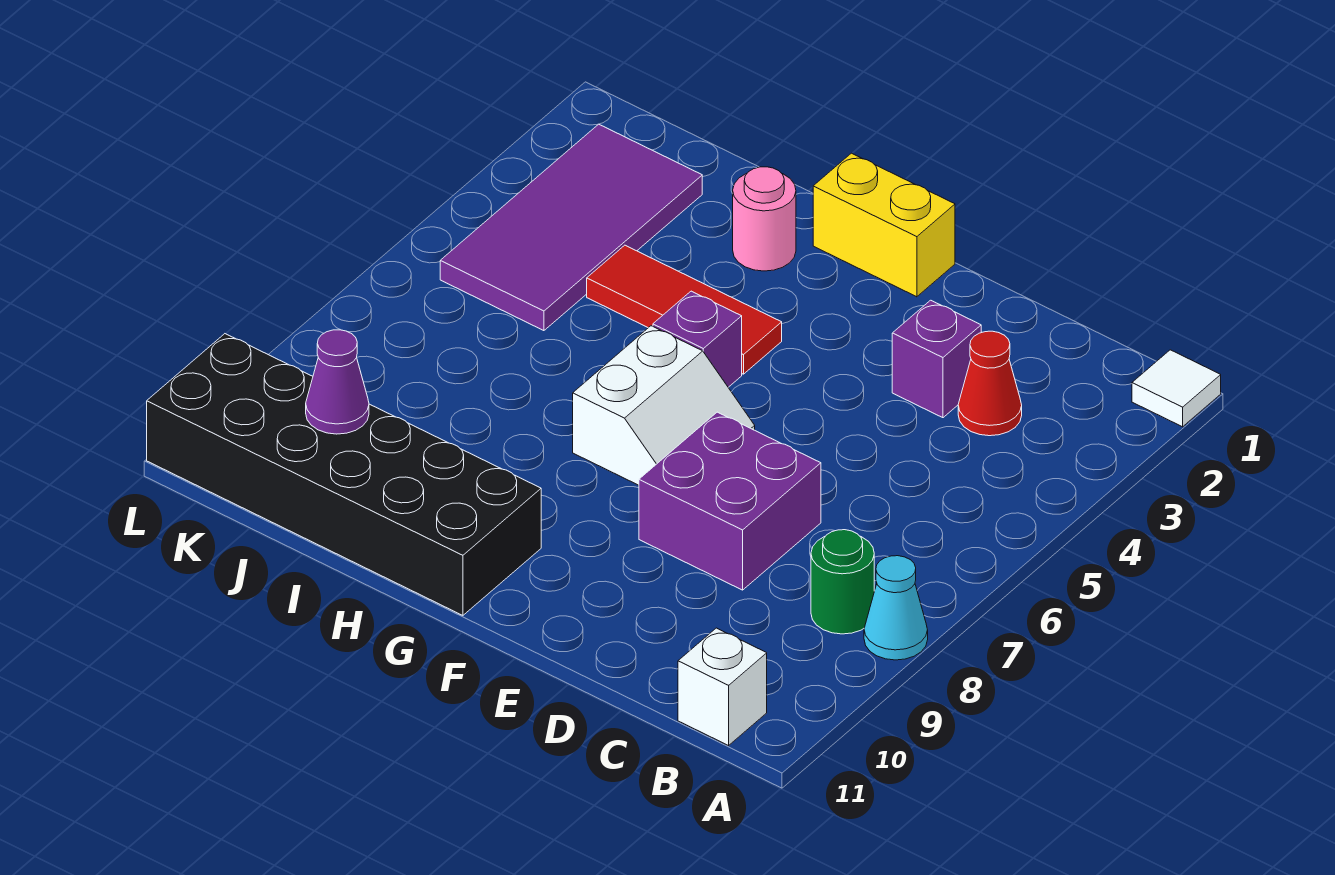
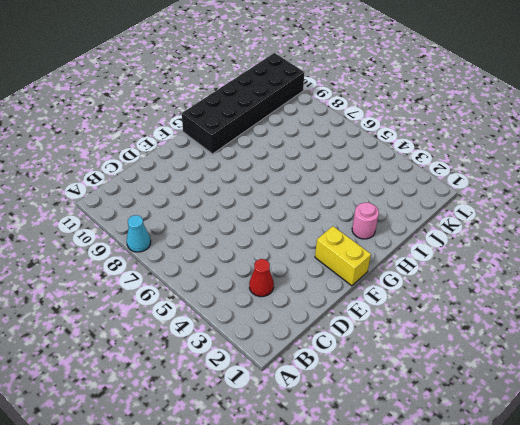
yellow 1x2 brick [315,226,371,286] -> yellow 1x2 brick turned to [813,153,955,297]
none -> white 1x1 tile [1132,350,1221,427]
none -> green 1x1 round brick [811,530,874,634]
none -> white 1x1 brick [678,628,767,745]

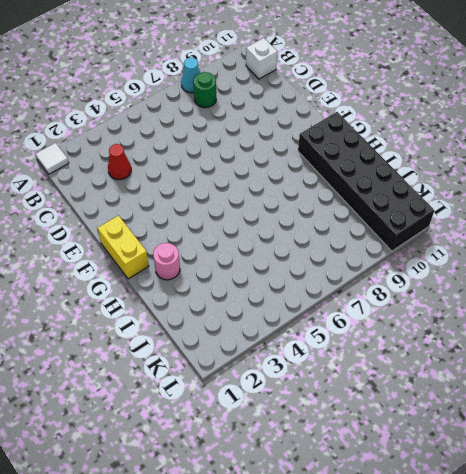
none -> purple 1x1 brick [892,300,981,418]
none -> purple 2x2 brick [639,412,821,590]
none -> white 2x2 slope [573,326,755,485]

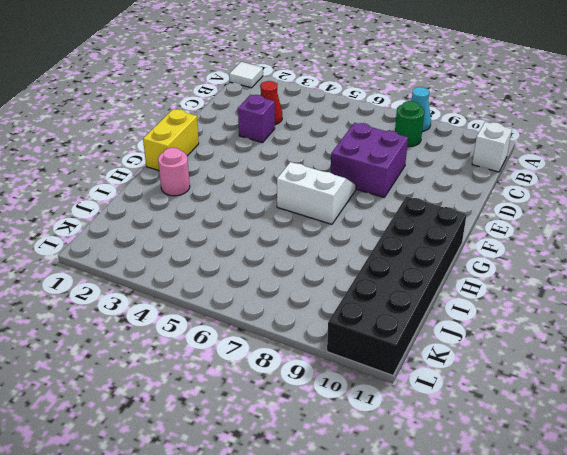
none -> red 1x3 tile [587,245,782,374]
none -> purple 1x1 brick [653,291,742,387]
none -> purple 2x4 tile [440,124,702,331]

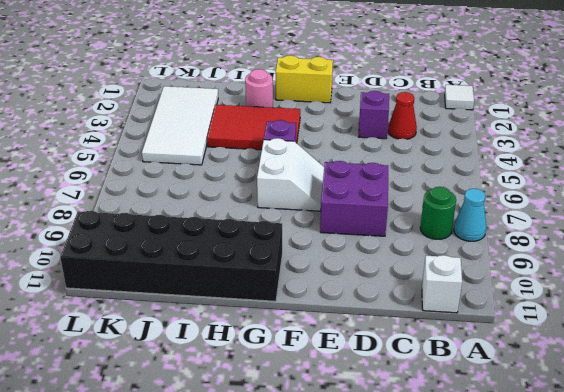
red 2x3 tile [207,105,300,150] -> red 1x3 tile [587,245,782,374]
white 2x4 tile [142,86,218,165] -> purple 2x4 tile [440,124,702,331]
none -> purple 1x1 cone [306,330,369,434]

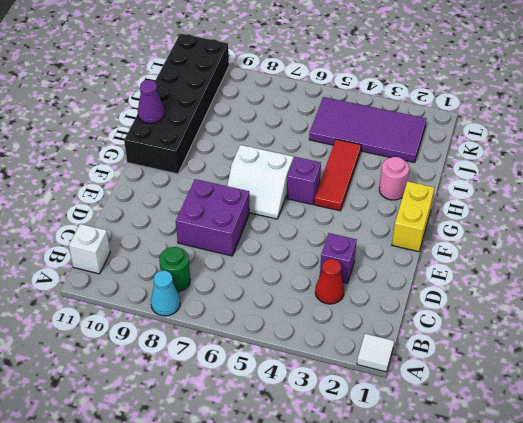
purple 1x1 cone [138,80,164,123] -> purple 1x1 cone moved to [306,330,369,434]

